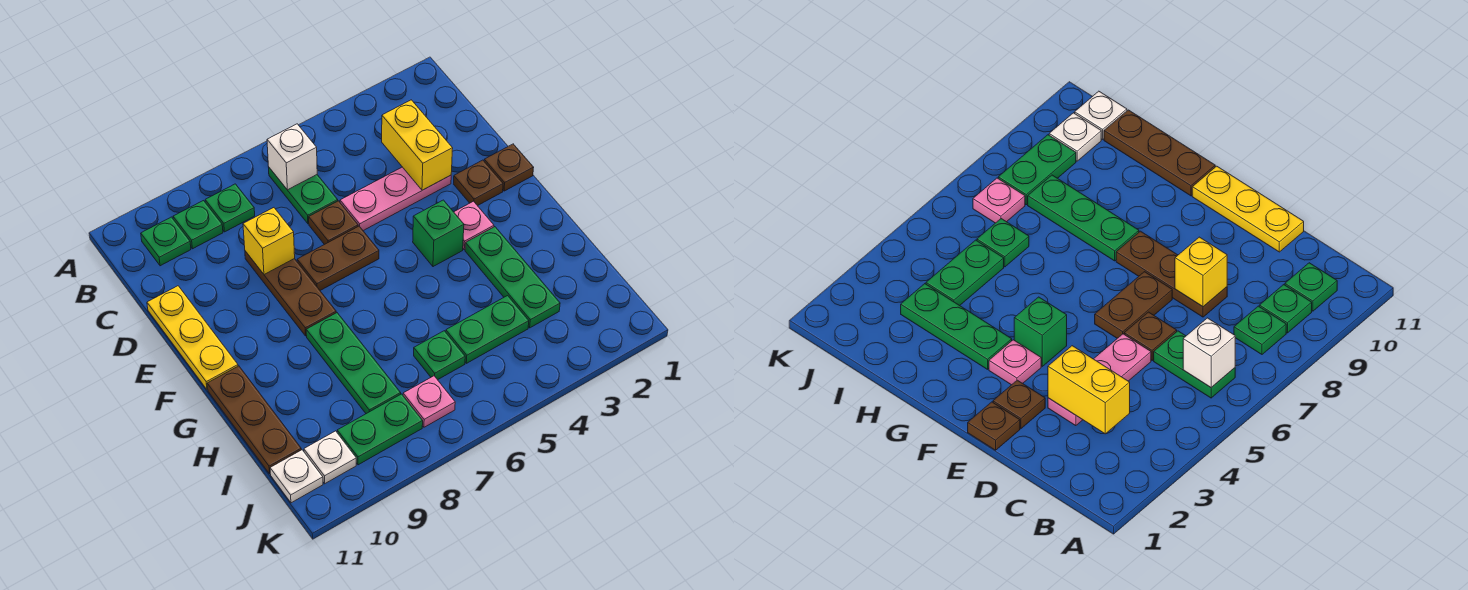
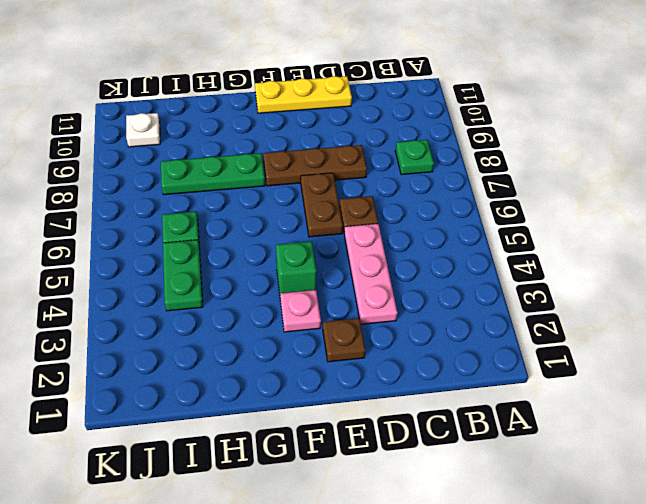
none -> green 1x2 plate [269,168,338,224]
none -> green 1x1 plate [173,201,223,249]
none -> green 1x1 plate [141,217,191,266]

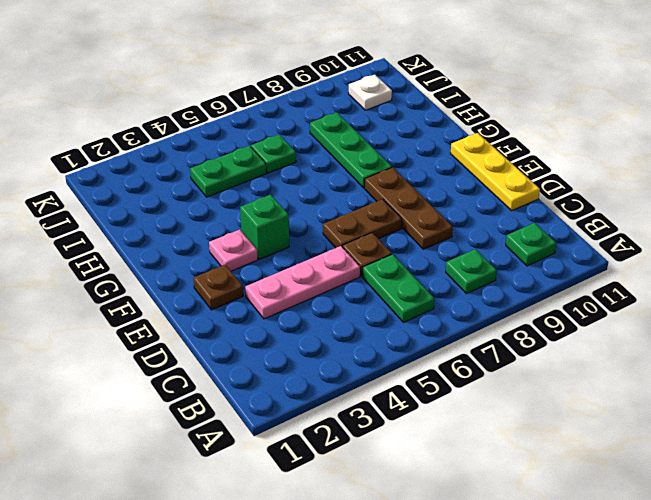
none -> green 1x1 plate [173,201,223,249]
none -> brown 1x1 plate [484,144,534,191]
none -> green 1x3 plate [465,227,560,328]

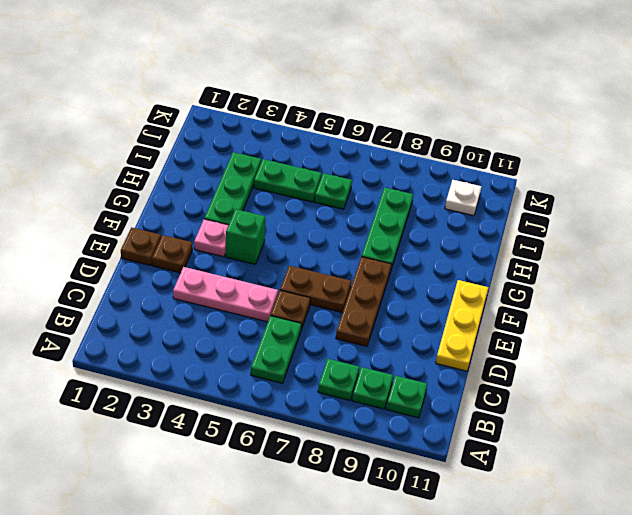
none -> brown 1x3 plate [207,366,301,474]
none -> pink 1x1 plate [403,376,455,427]
none -> green 1x2 plate [337,394,423,465]

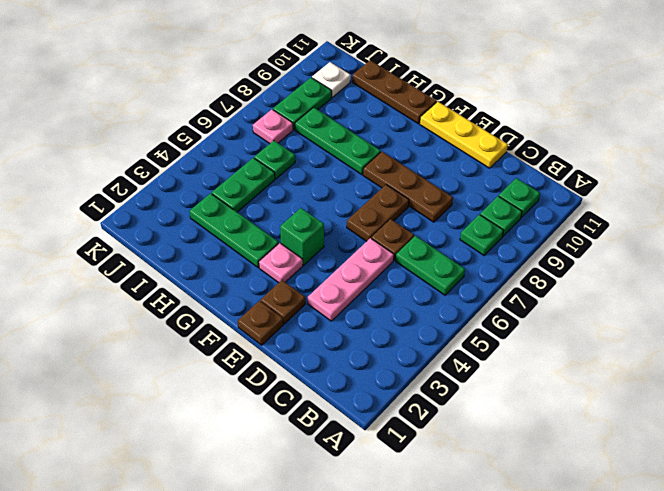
none -> white 1x1 plate [270,450,323,503]
none -> white 1x1 brick [267,124,317,190]
none -> yellow 1x2 brick [382,100,453,190]

